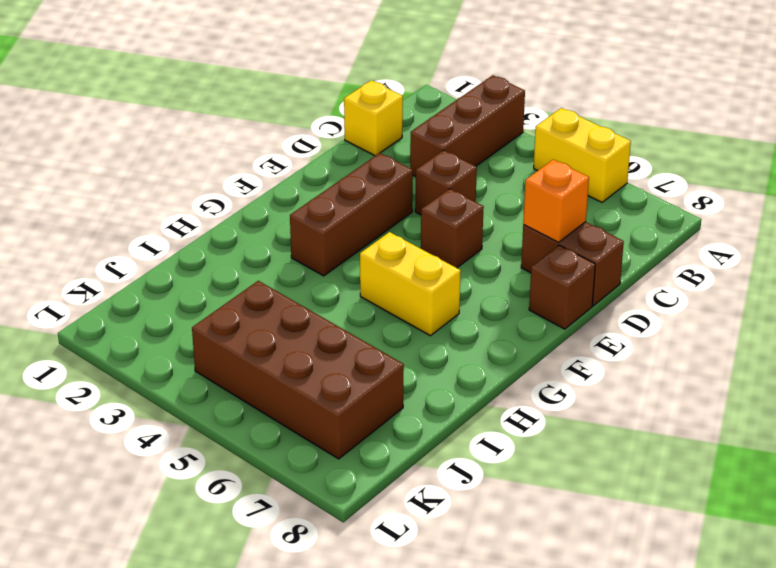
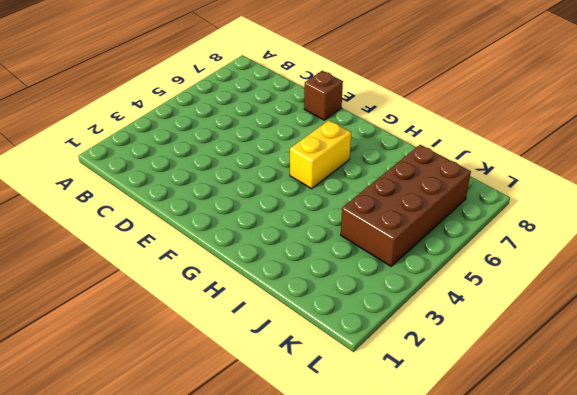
none -> brown 1x3 brick [410,75,525,177]
none -> yellow 1x2 brick [534,108,631,202]

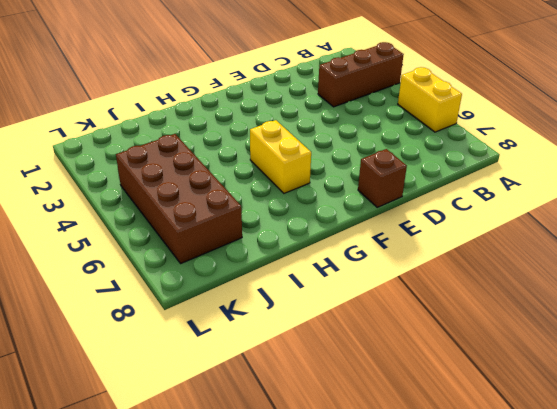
none -> yellow 1x1 brick [344,80,403,156]
none -> brown 1x1 brick [415,150,477,215]

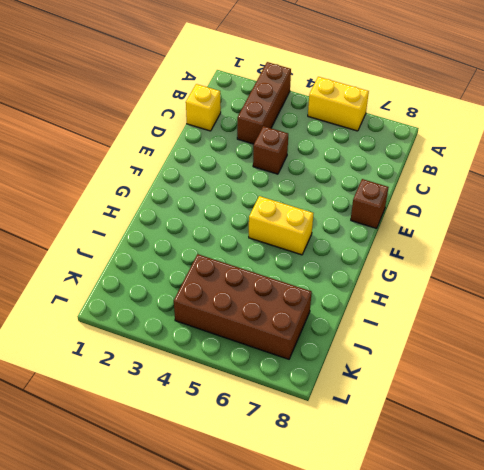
none -> brown 1x2 brick [521,222,624,306]
none -> brown 1x3 brick [290,153,413,276]

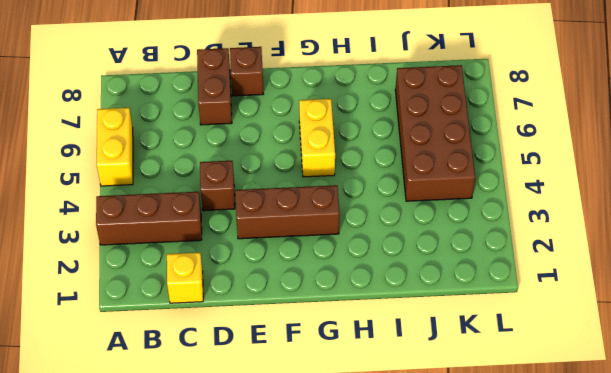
none -> brown 1x1 brick [421,189,484,268]
none -> orange 1x1 brick [523,160,589,242]

